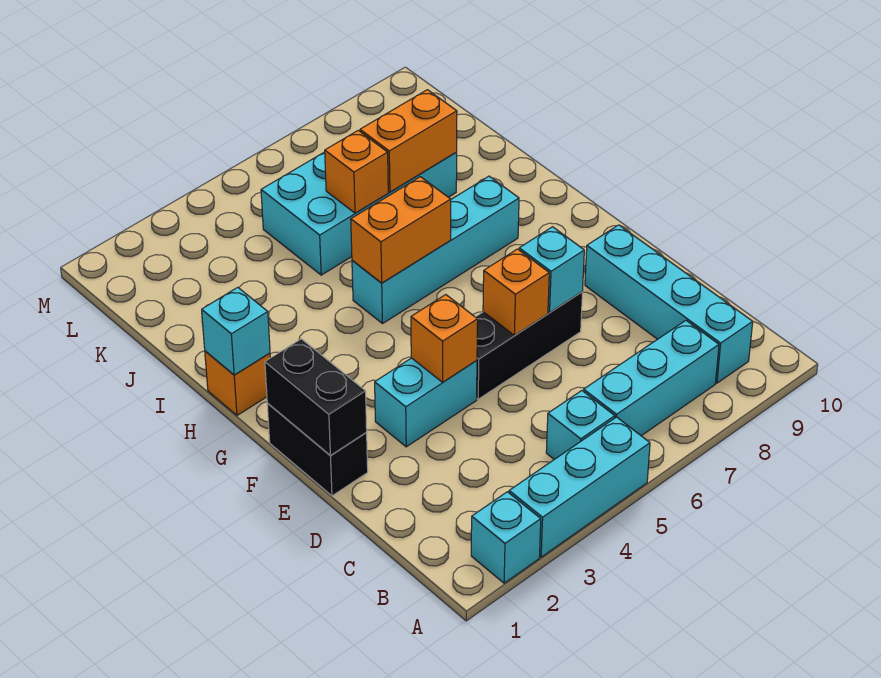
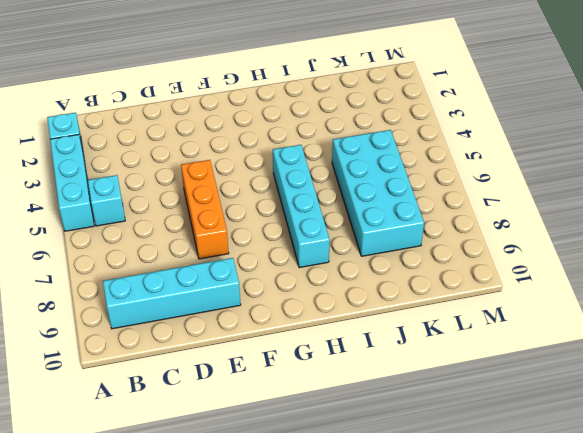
orange 1x3 brick [181,160,229,259] -> black 1x3 brick [476,292,582,399]
none -> cyan 1x3 brick [584,321,719,436]
none -> black 1x2 brick [267,403,368,496]
none -> cyan 1x2 brick [375,358,477,447]

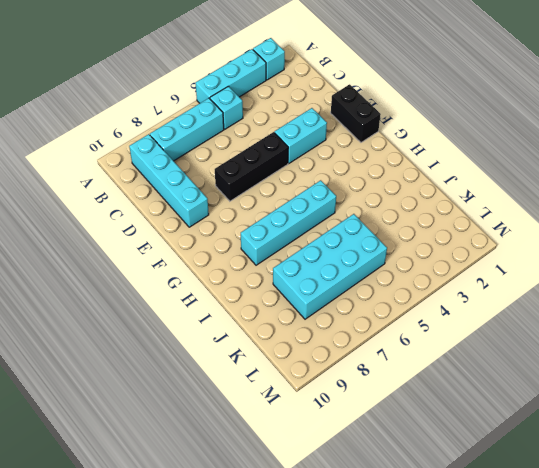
none -> orange 1x1 brick [205,351,270,415]
none -> black 1x2 brick [265,339,367,455]
none -> orange 1x1 brick [411,295,478,382]

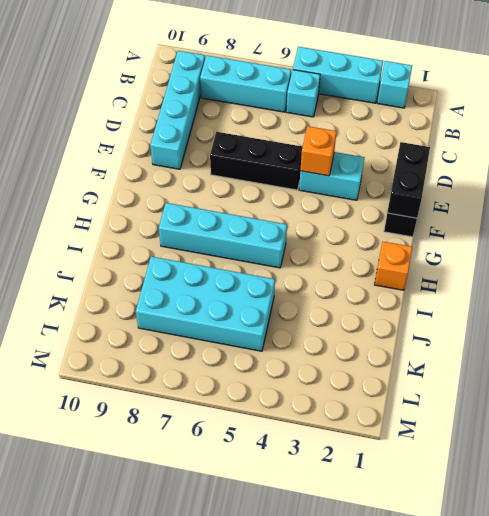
none -> orange 1x1 brick [483,249,549,335]
none -> cyan 1x1 brick [519,227,584,312]
none -> cyan 1x1 brick [202,287,270,375]

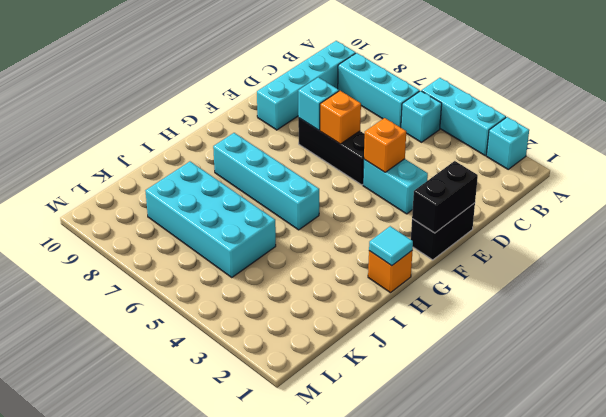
cyan 1x1 tile [369,226,413,266] -> cyan 1x1 brick [202,287,270,375]
none -> orange 1x2 brick [351,177,451,283]
none -> orange 1x1 brick [325,130,388,213]
none -> orange 1x2 brick [360,90,457,192]

